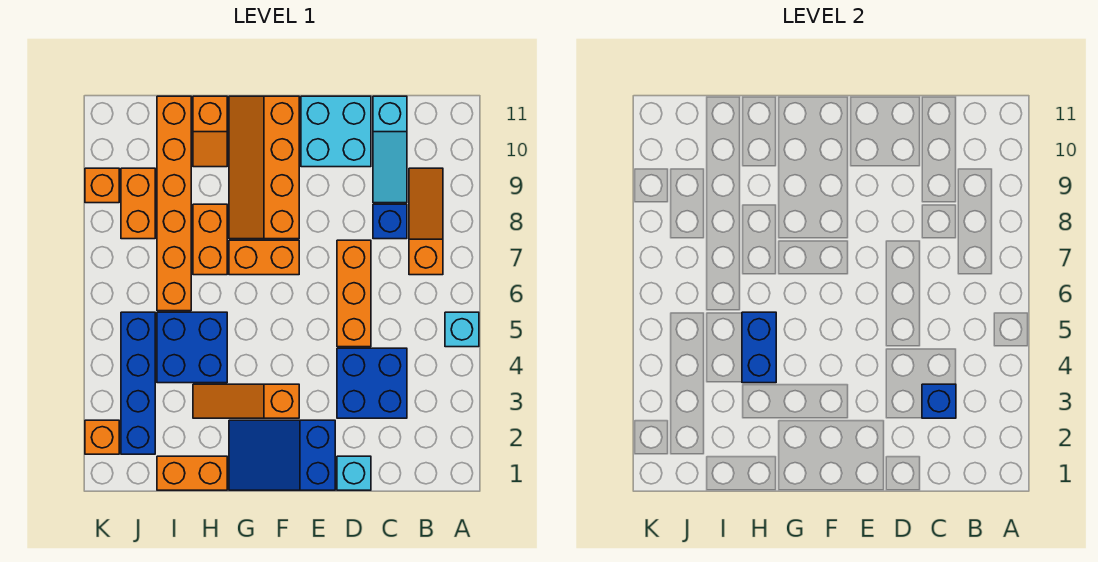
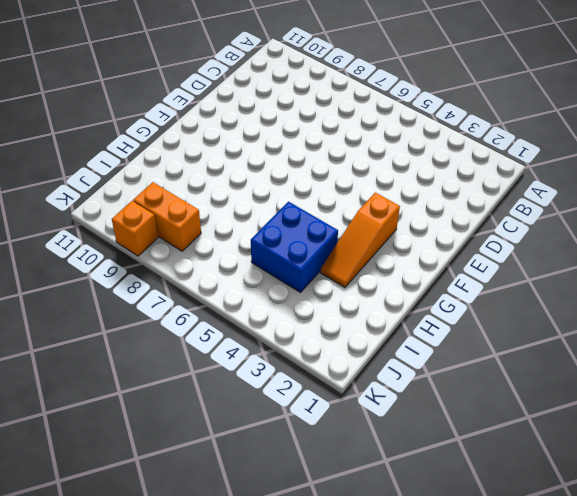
none -> cyan 1x1 brick [445,312,479,347]
none -> orange 1x3 slope [409,168,443,275]
none -> blue 2x2 brick [337,348,407,418]

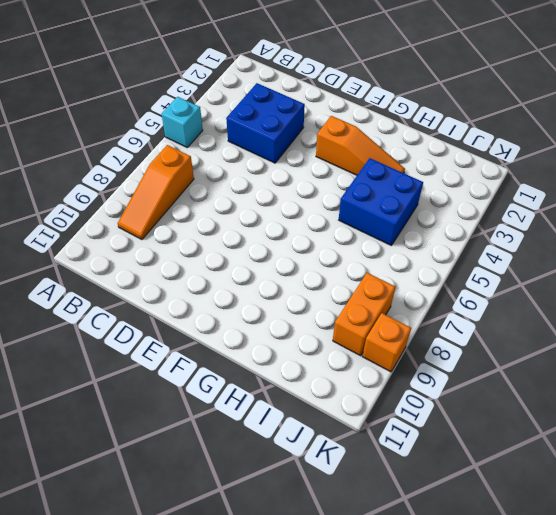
none -> blue 1x1 brick [373,204,407,239]
none -> cyan 1x3 slope [373,96,407,203]
none -> cyan 1x1 brick [337,456,371,490]

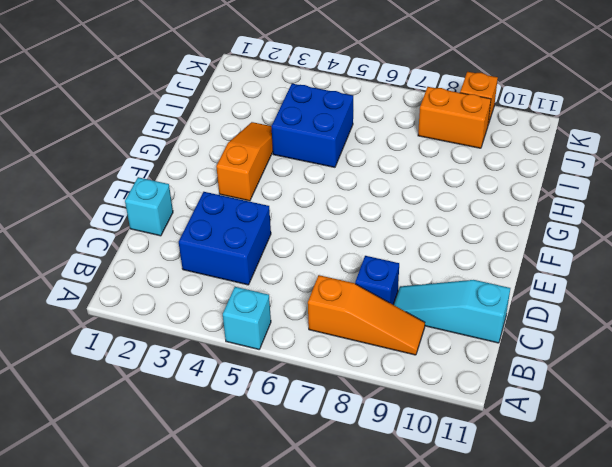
none -> orange 1x3 brick [337,240,371,347]
none -> cyan 2x2 brick [301,96,371,167]
none -> blue 2x3 slope [229,420,335,490]

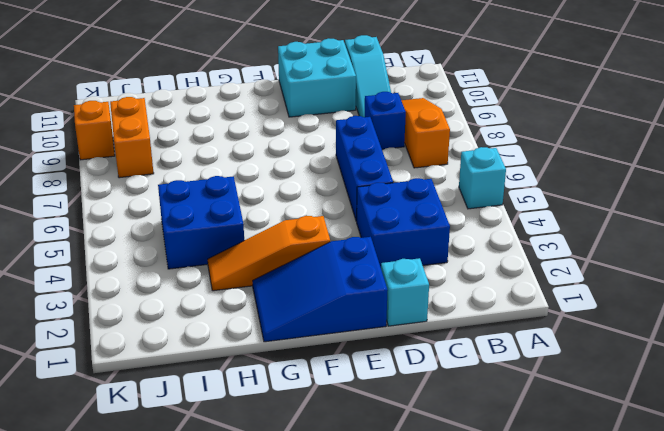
blue 1x3 brick [336,116,393,221] -> orange 1x3 brick [337,240,371,347]
none -> orange 1x2 brick [229,240,299,275]
none -> orange 2x4 slope [229,96,299,239]
none -> orange 1x2 brick [157,456,227,490]

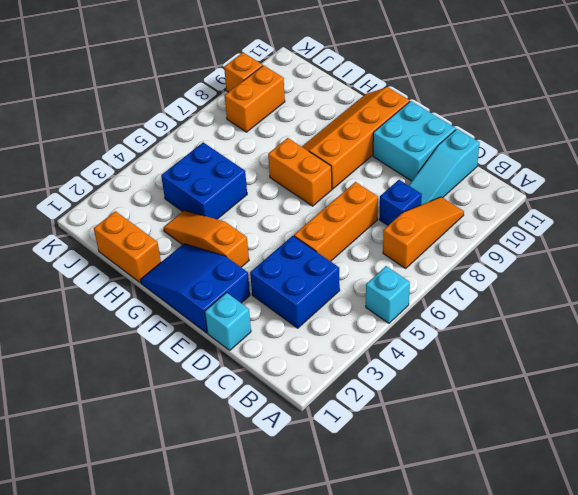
none -> orange 1x2 brick [193,204,227,275]
none -> orange 1x2 slope [193,96,227,167]
none -> orange 1x6 brick [157,96,191,311]

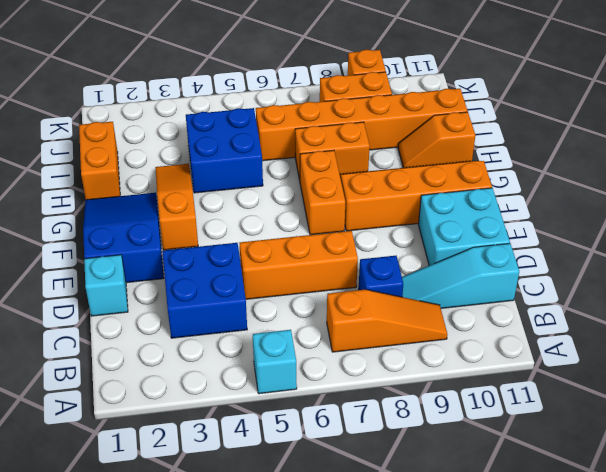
none -> blue 1x4 brick [121,312,155,454]
none -> orange 1x1 brick [85,420,119,454]
none -> blue 1x1 brick [922,384,956,418]

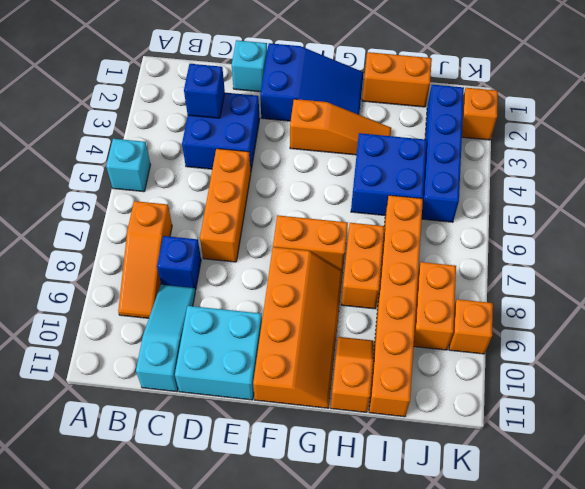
none -> blue 1x2 brick [742,312,776,383]

